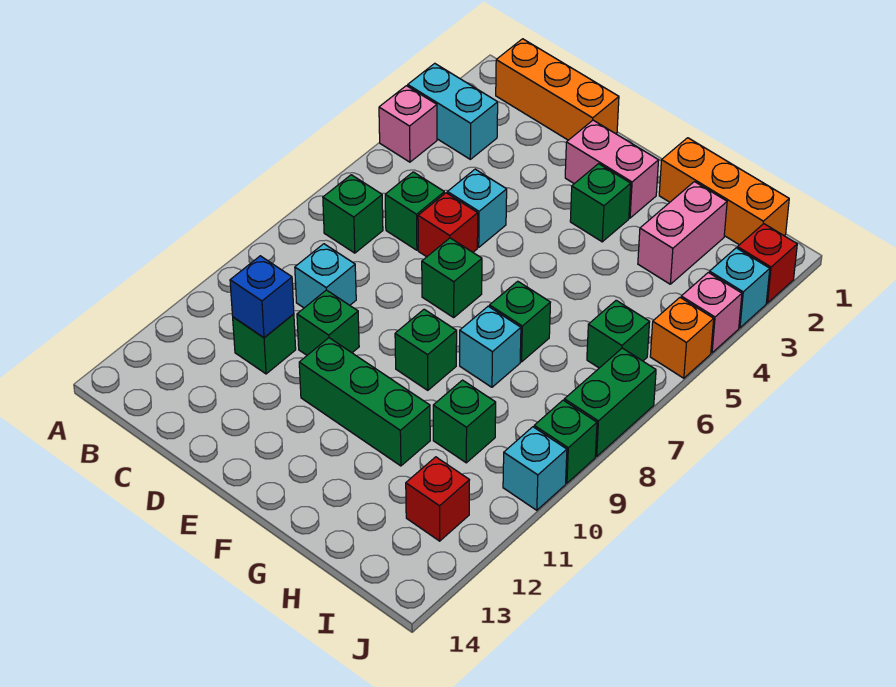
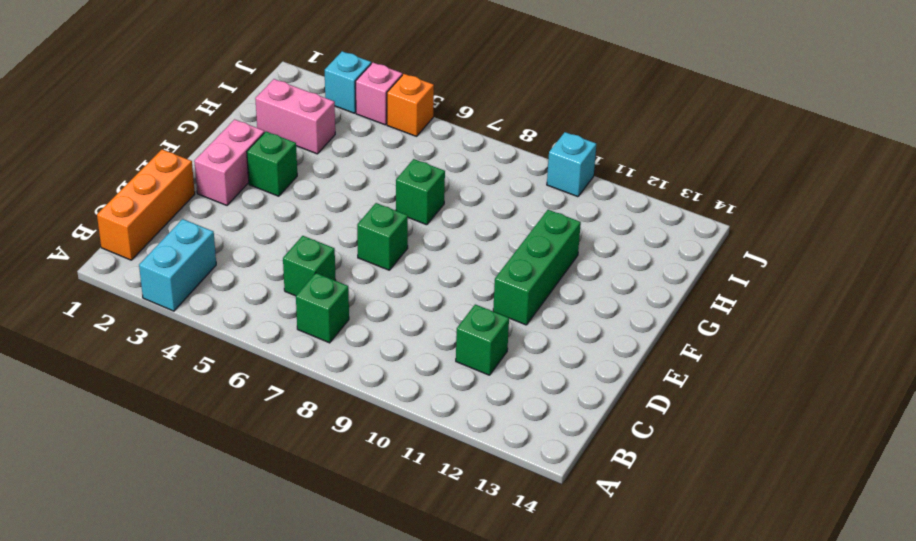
none -> pink 1x1 brick [379,86,437,162]
none -> cyan 1x1 brick [295,244,356,308]
none -> cyan 1x1 brick [447,169,507,247]
none -> red 1x1 brick [418,193,478,257]

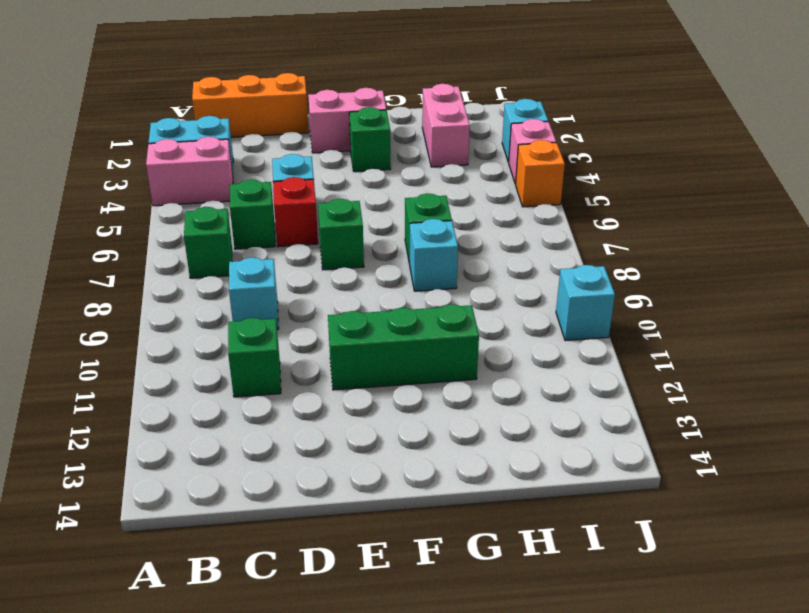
pink 1x2 brick [146,137,233,206] -> pink 1x1 brick [379,86,437,162]
none -> green 1x1 brick [297,290,359,355]
none -> green 1x1 brick [395,309,457,390]
none -> orange 1x3 brick [659,138,789,245]
none -> green 1x1 brick [433,380,496,463]

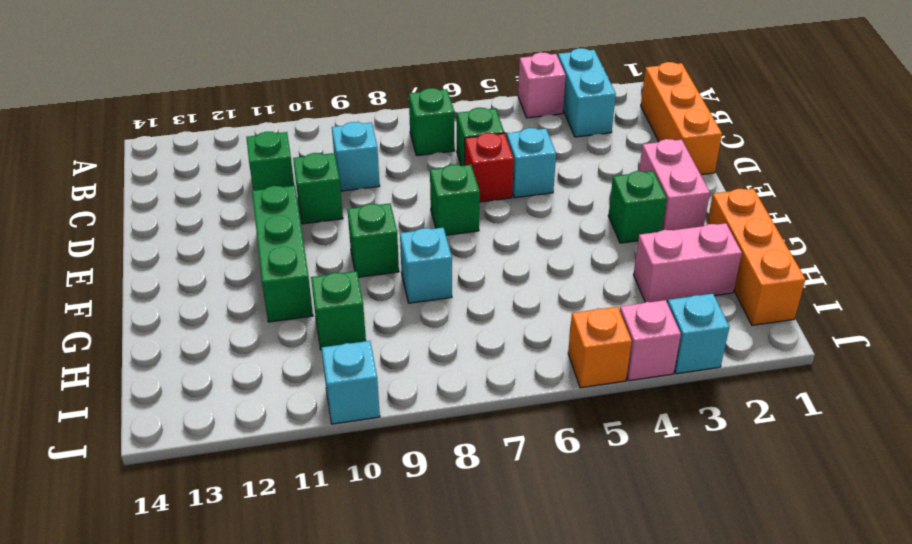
none -> green 1x1 brick [490,281,551,362]
none -> green 1x1 brick [587,300,650,368]
none -> red 1x1 brick [406,457,469,541]
none -> red 1x1 brick [737,224,797,303]

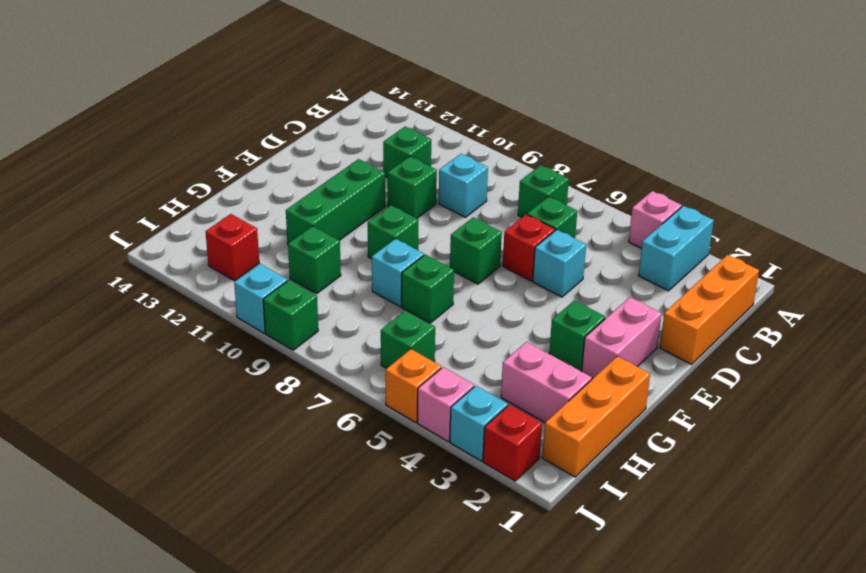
none -> green 1x2 brick [564,348,656,456]
none -> blue 1x1 brick [230,256,294,338]

